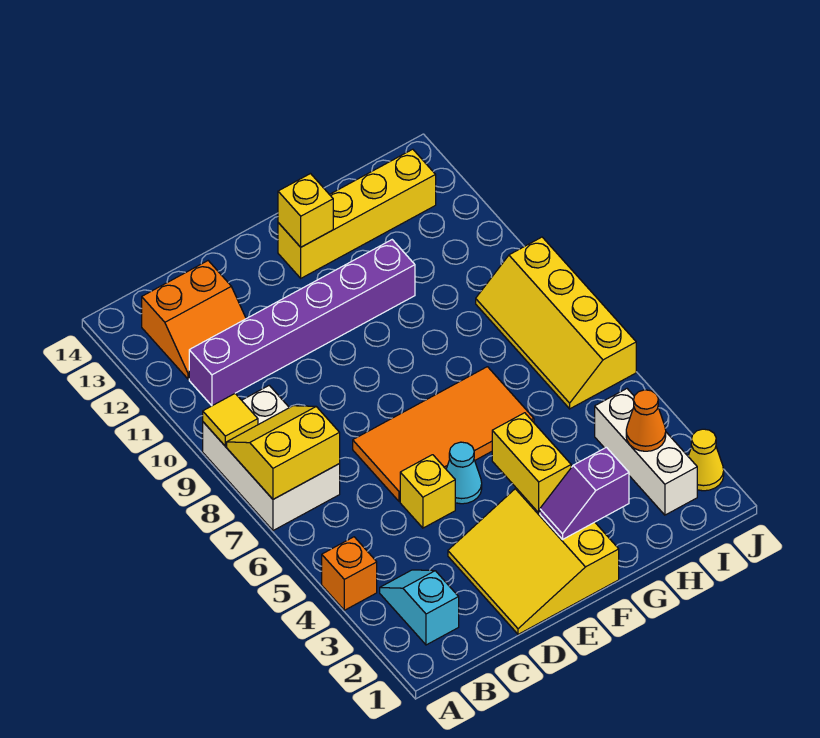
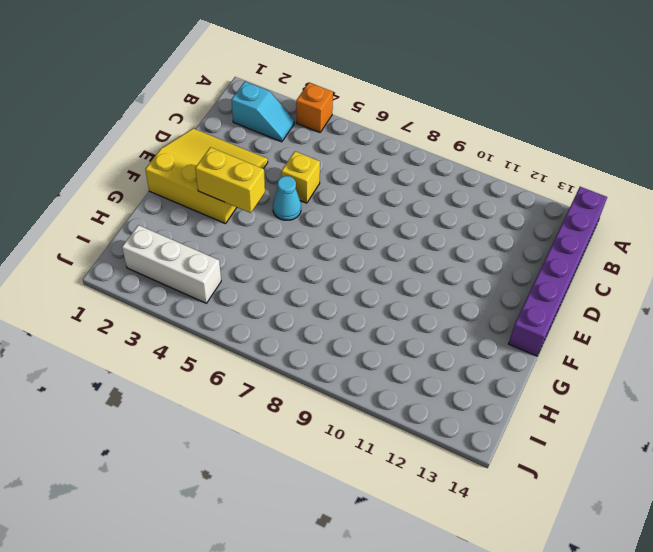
purple 1x6 brick [509,187,607,356] -> purple 1x6 brick moved to [189,240,415,406]
none -> white 2x3 brick [203,385,340,531]
none -> orange 2x2 slope [142,261,246,379]
none -> orange 2x4 tile [353,367,534,502]

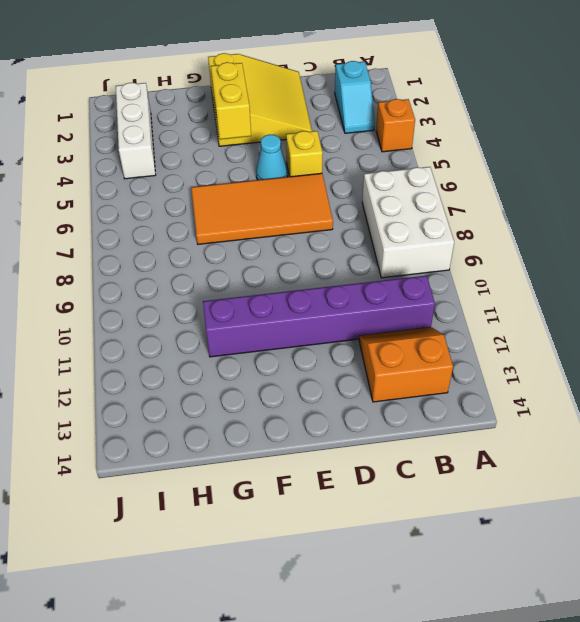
none -> yellow 1x4 brick [278,149,436,278]
none -> yellow 2x4 slope [476,237,636,409]
none -> yellow 1x1 cone [688,429,724,491]

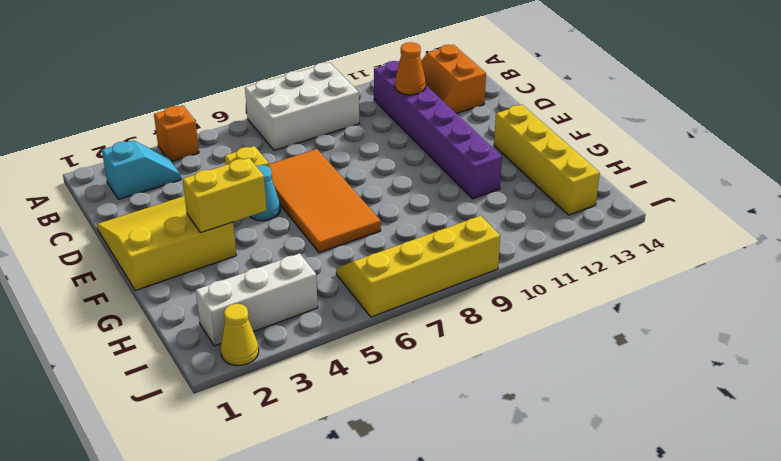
orange 1x1 cone [395,42,426,95] -> orange 1x1 cone moved to [626,390,666,451]
none -> yellow 2x2 slope [227,406,340,499]
none -> yellow 1x1 tile [203,394,258,446]
none -> purple 1x2 slope [540,447,629,539]

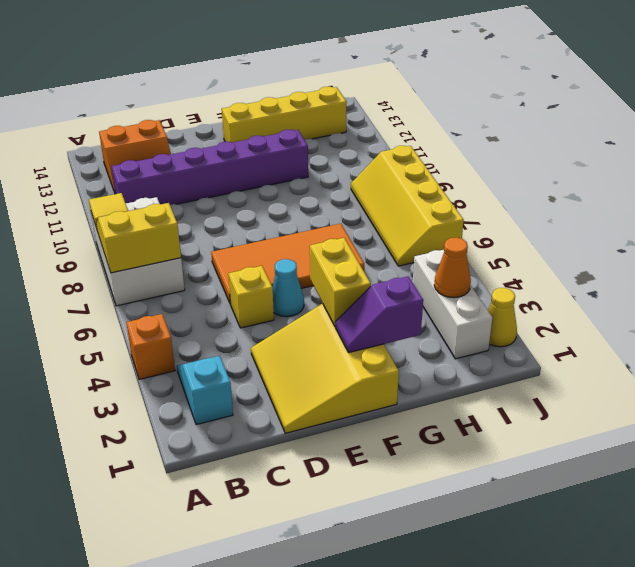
none -> yellow 1x1 brick [278,174,333,247]

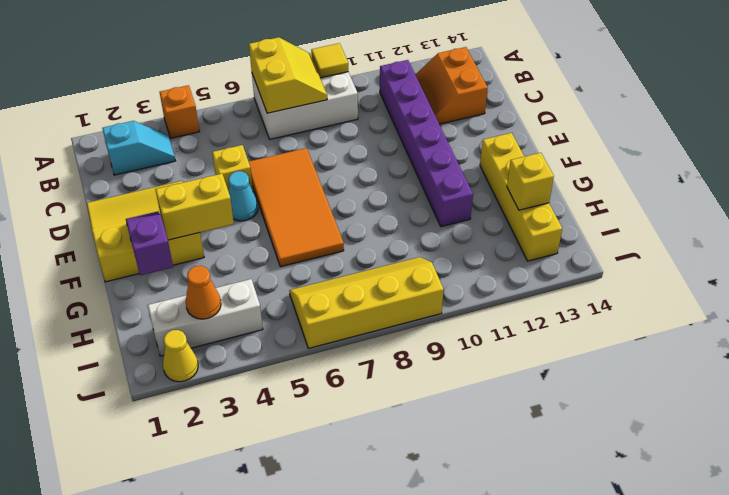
yellow 1x1 brick [507,153,554,210] -> yellow 1x1 brick moved to [278,174,333,247]

